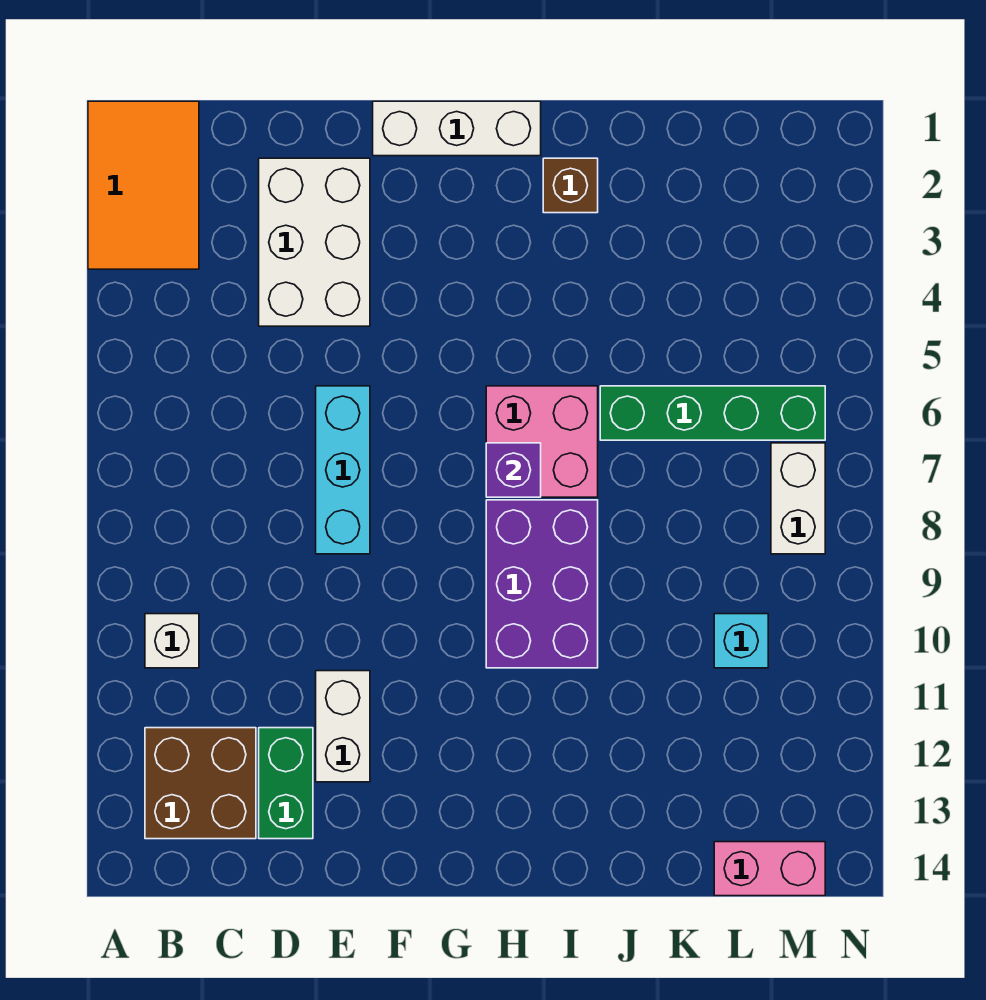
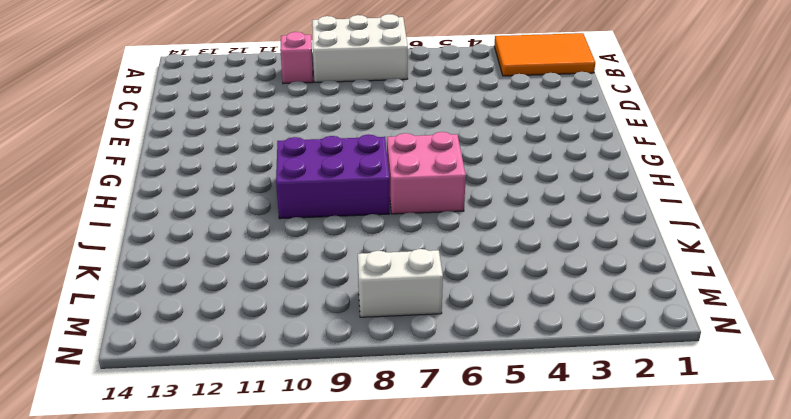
white 2x3 brick [312,14,408,82] -> white 2x3 brick moved to [259,158,370,326]
pink 1x1 brick [280,32,313,84] -> white 1x1 brick [145,614,199,668]
none -> brown 2x2 brick [145,728,256,839]
none -> green 1x2 brick [259,728,313,839]
none -> cyan 1x3 brick [316,386,370,554]

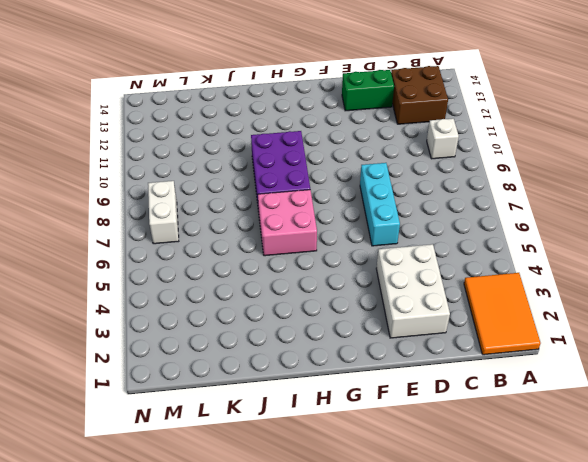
green 1x2 brick [342,70,394,111] -> green 1x2 brick turned to [259,728,313,839]
none -> white 1x2 brick [316,671,370,782]
none -> white 1x3 brick [373,101,541,156]
none -> brown 1x1 brick [543,158,598,213]

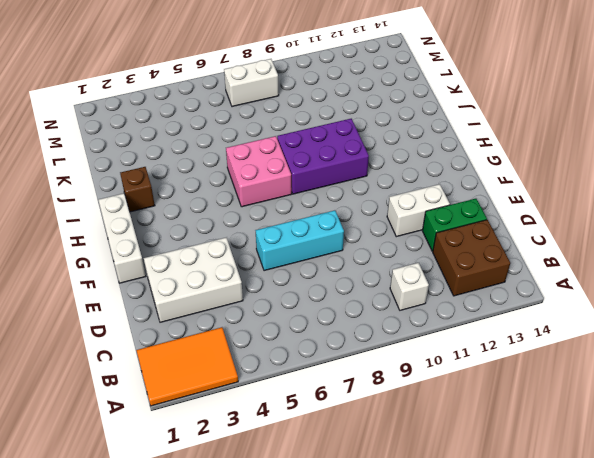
none -> green 1x4 brick [600,386,825,440]
none -> cyan 1x1 brick [714,614,768,668]
none -> pink 1x2 brick [714,842,825,896]

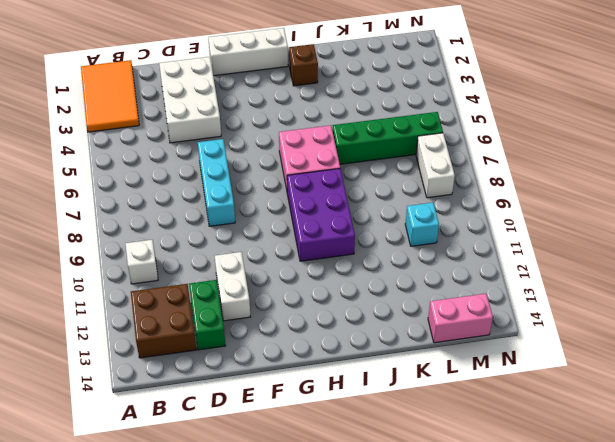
none -> purple 1x1 brick [486,443,541,497]

